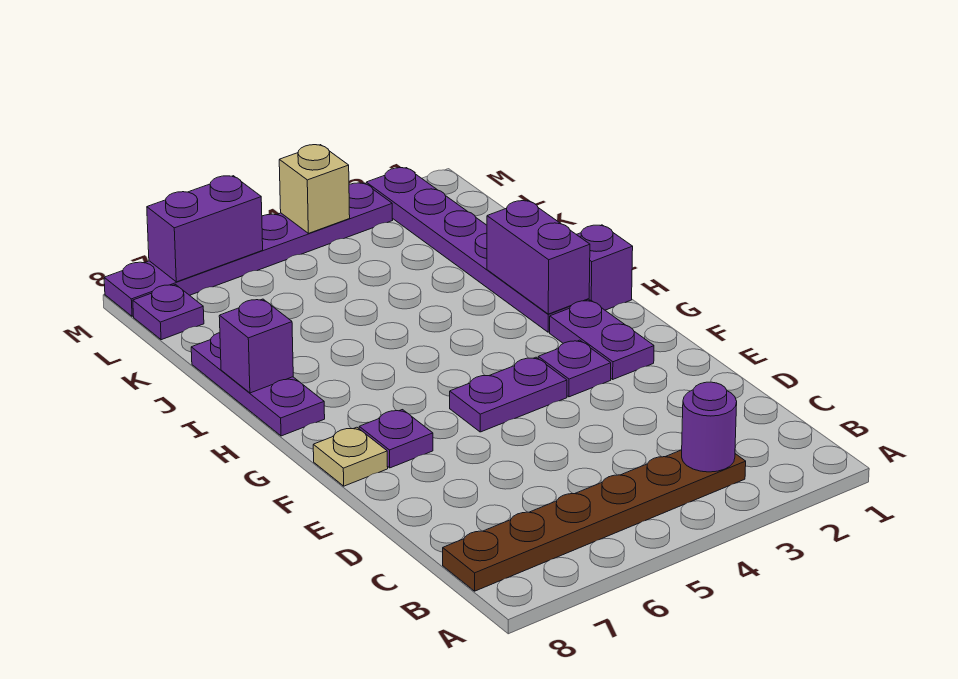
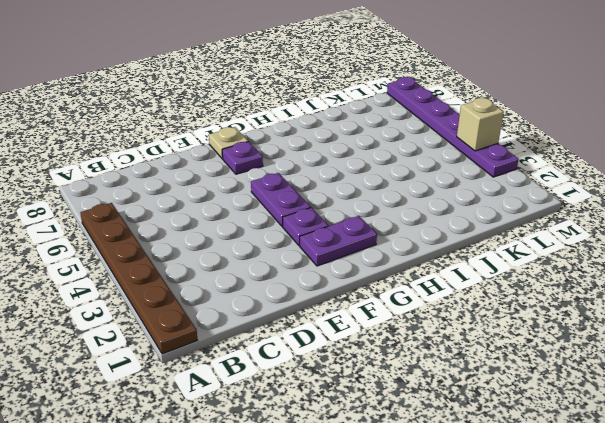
brown 1x6 plate [80,203,197,354] -> brown 1x6 plate moved to [443,450,746,591]
none -> purple 1x1 brick [576,225,633,310]
none -> purple 1x6 plate [366,168,589,332]
none -> purple 1x3 plate [191,333,325,436]

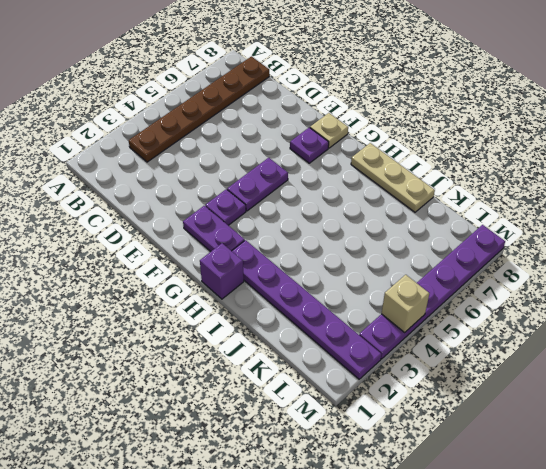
tan 1x3 plate [351,143,435,212] -> purple 1x3 plate [191,333,325,436]
none -> purple 1x1 plate [133,285,204,340]
none -> purple 1x1 round brick [682,382,737,472]
none -> purple 1x2 brick [487,201,590,314]

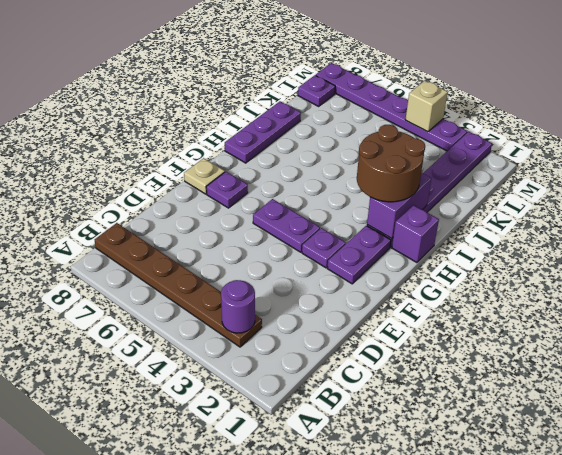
brown 2x2 round brick [357,125,425,202] -> none
none -> purple 1x1 brick [219,299,293,393]
none -> purple 1x2 brick [147,176,263,282]

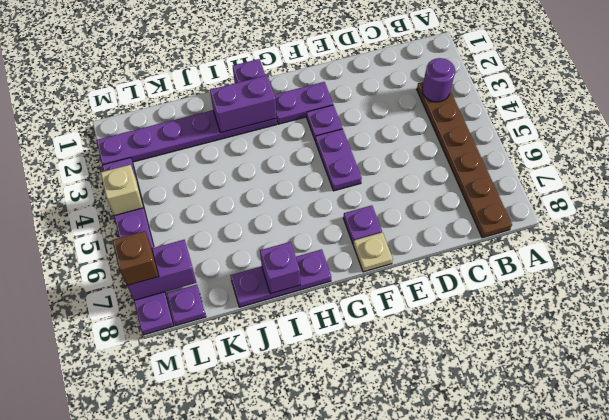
purple 1x2 brick [127,240,197,300] -> purple 1x2 brick turned to [147,176,263,282]
brown 1x1 brick [112,231,159,285] -> none

